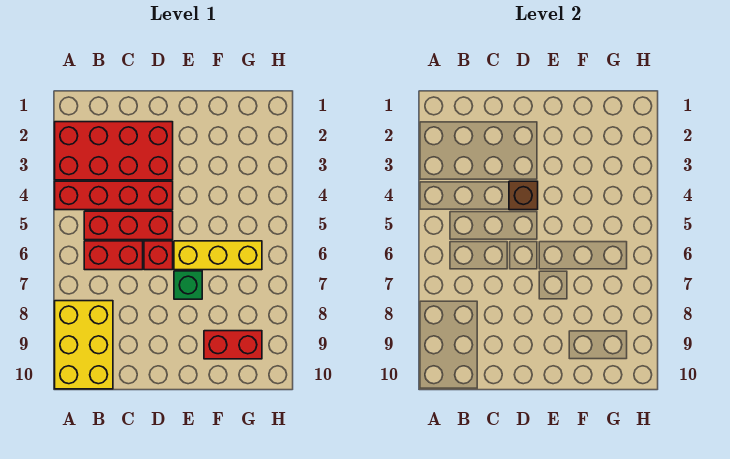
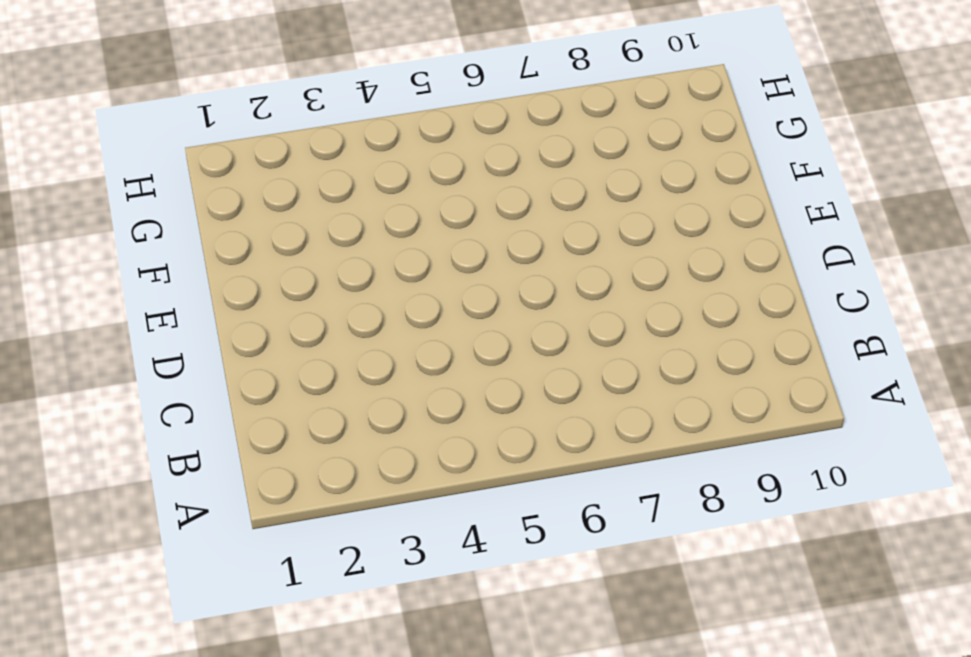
none -> red 2x4 brick [55,122,173,180]
none -> red 1x4 brick [55,181,173,210]

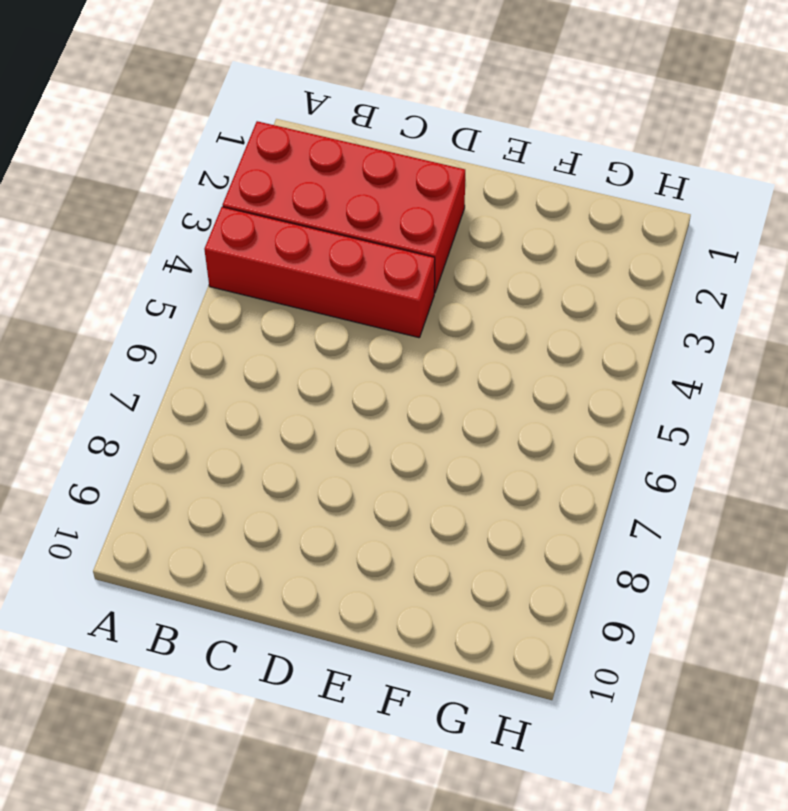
none -> yellow 2x3 brick [55,301,113,389]
none -> red 1x3 brick [84,211,173,240]

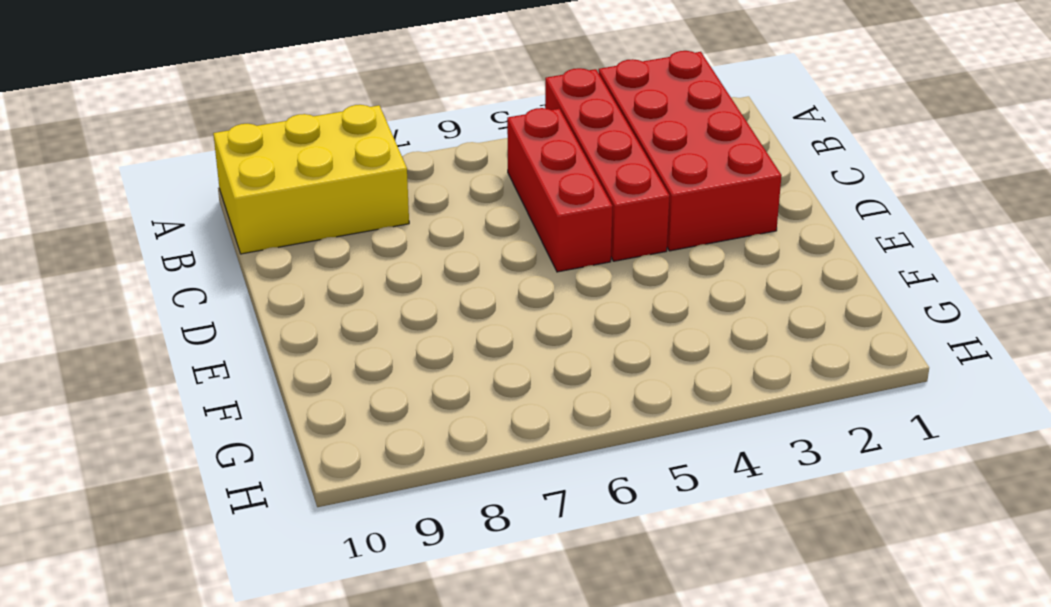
none -> red 1x2 brick [84,241,143,270]
none -> red 1x1 brick [144,241,173,270]

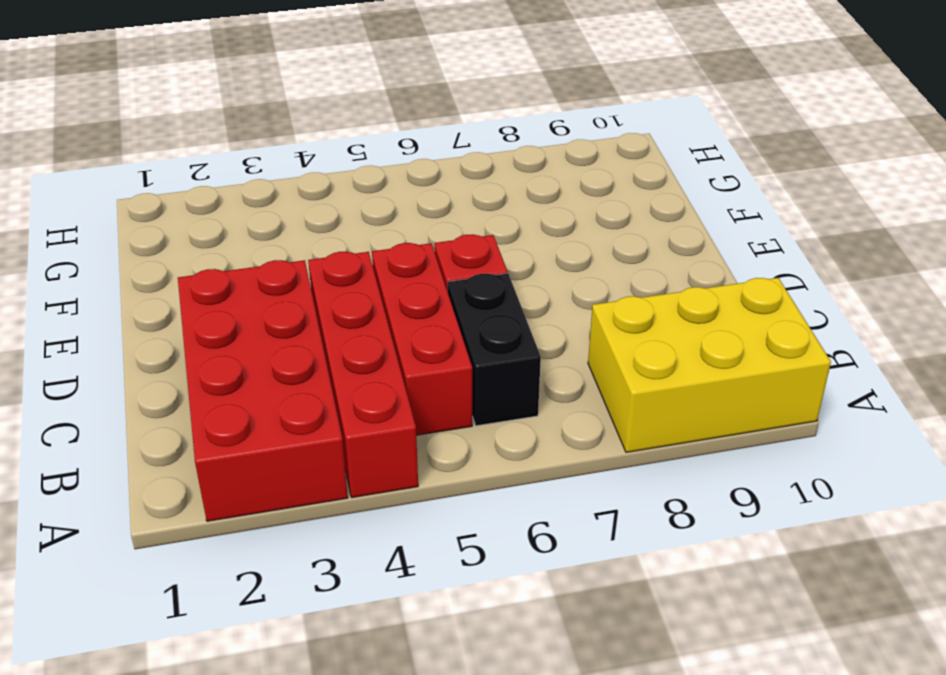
black 1x2 brick [448,273,541,426] -> red 1x2 brick [84,241,143,270]
none -> yellow 1x3 brick [174,241,262,270]
none -> green 1x1 brick [174,271,202,299]

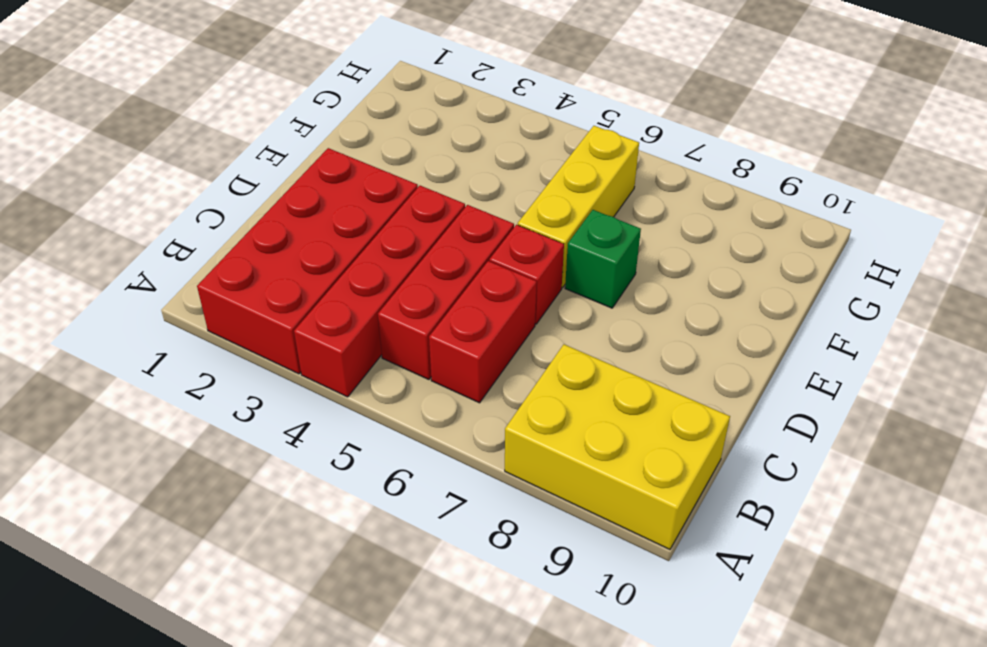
none -> red 1x2 brick [204,331,262,359]
none -> brown 1x1 brick [509,181,538,210]

